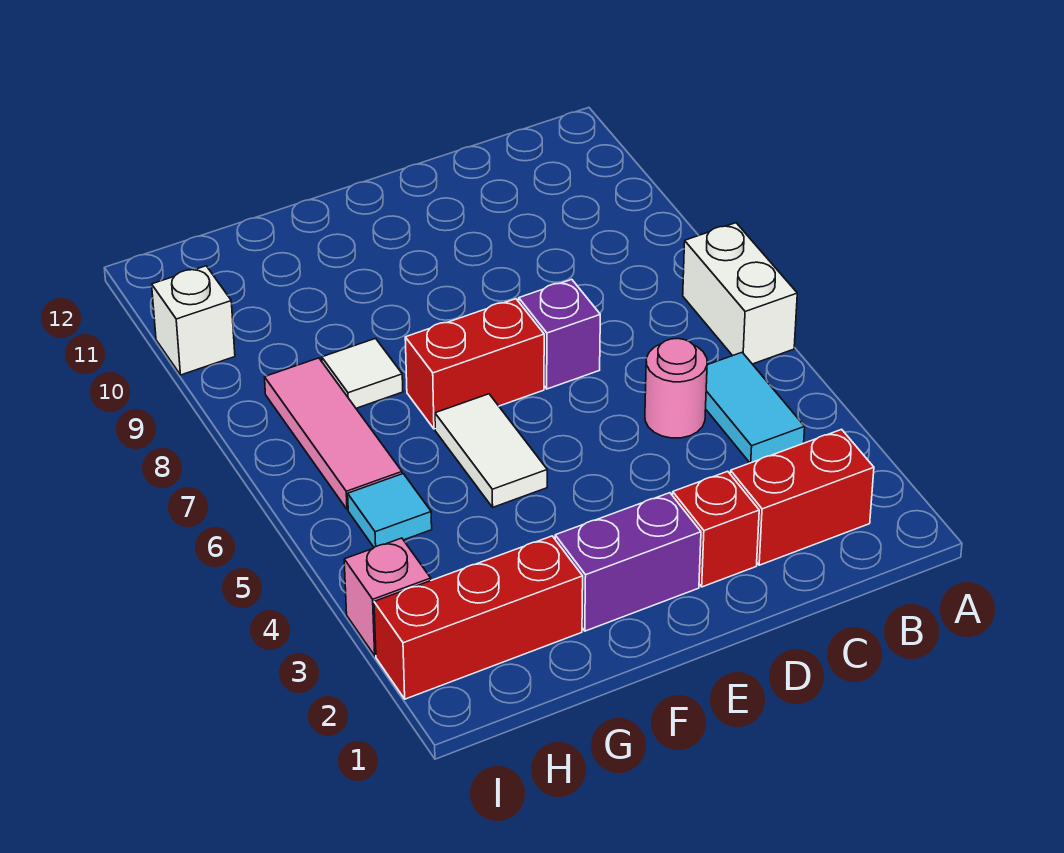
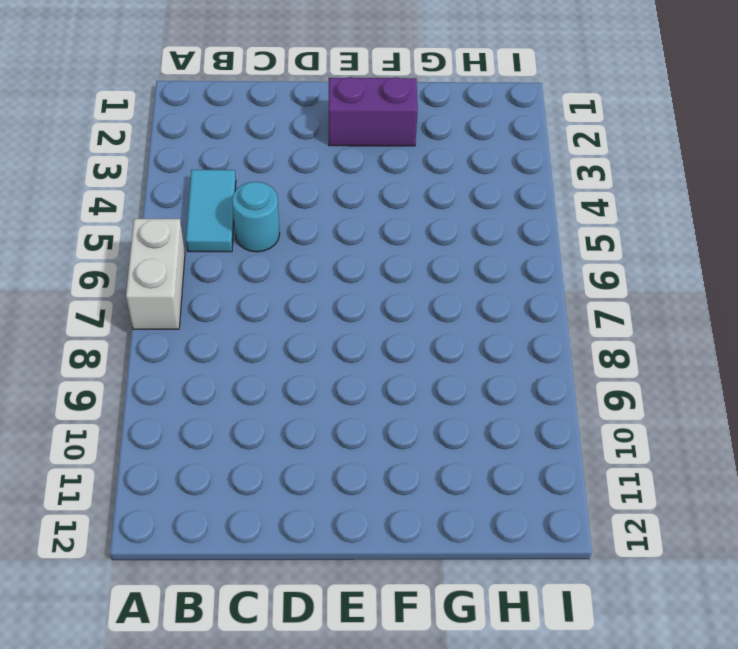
cyan 1x1 round brick [232,182,280,252] -> pink 1x1 round brick [645,338,707,438]
none -> red 1x2 brick [730,429,874,565]
none -> red 1x1 brick [672,471,759,587]
none -> purple 1x1 brick [519,279,600,389]

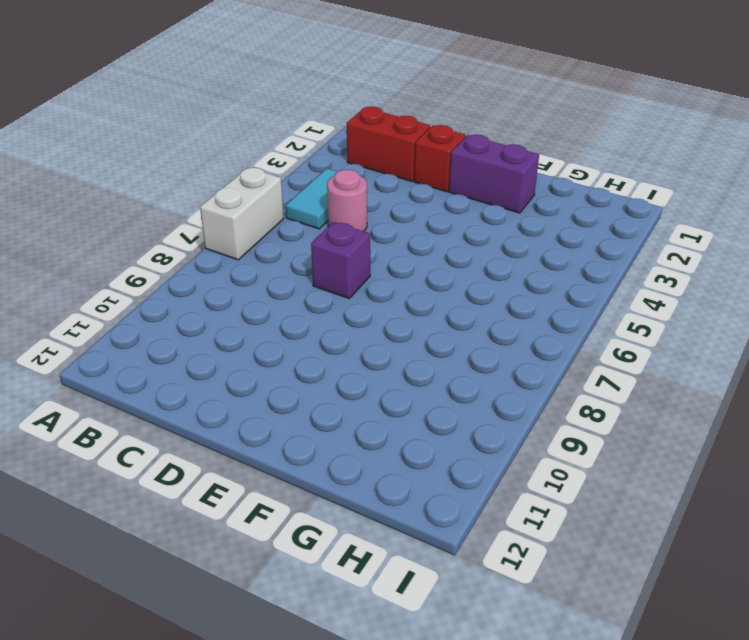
none -> red 1x2 brick [405,299,544,429]
none -> white 1x2 tile [435,394,547,507]
none -> red 1x3 brick [374,536,583,699]

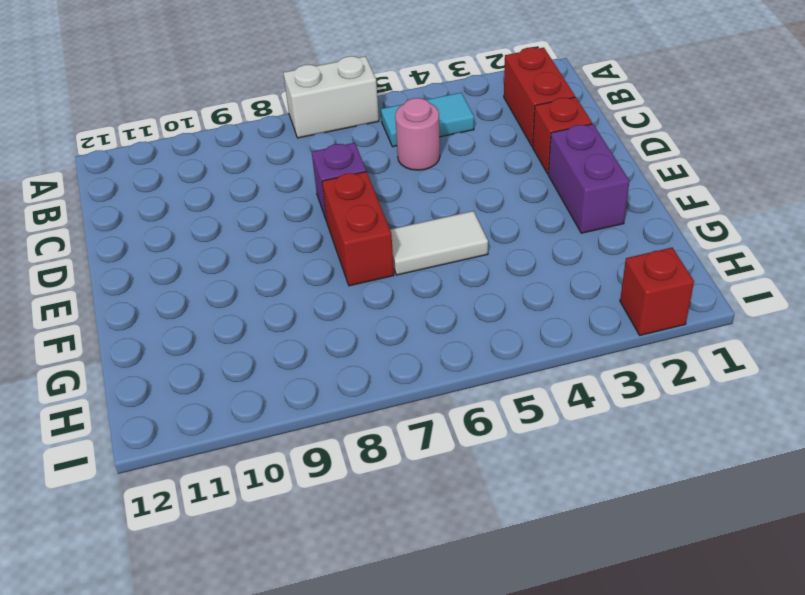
red 1x1 brick [620,248,694,335] -> red 1x3 brick [374,536,583,699]
none -> white 1x1 tile [322,339,403,408]
none -> cyan 1x1 tile [348,474,432,547]
none -> pink 1x3 tile [265,358,402,509]

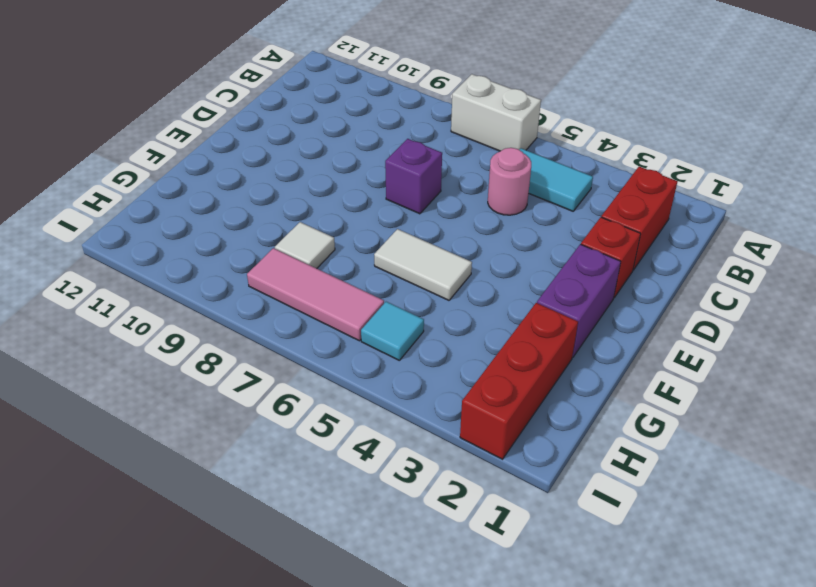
none -> red 1x2 brick [405,299,544,429]
none -> pink 1x1 brick [344,538,431,656]
none -> white 1x1 brick [152,266,235,375]

